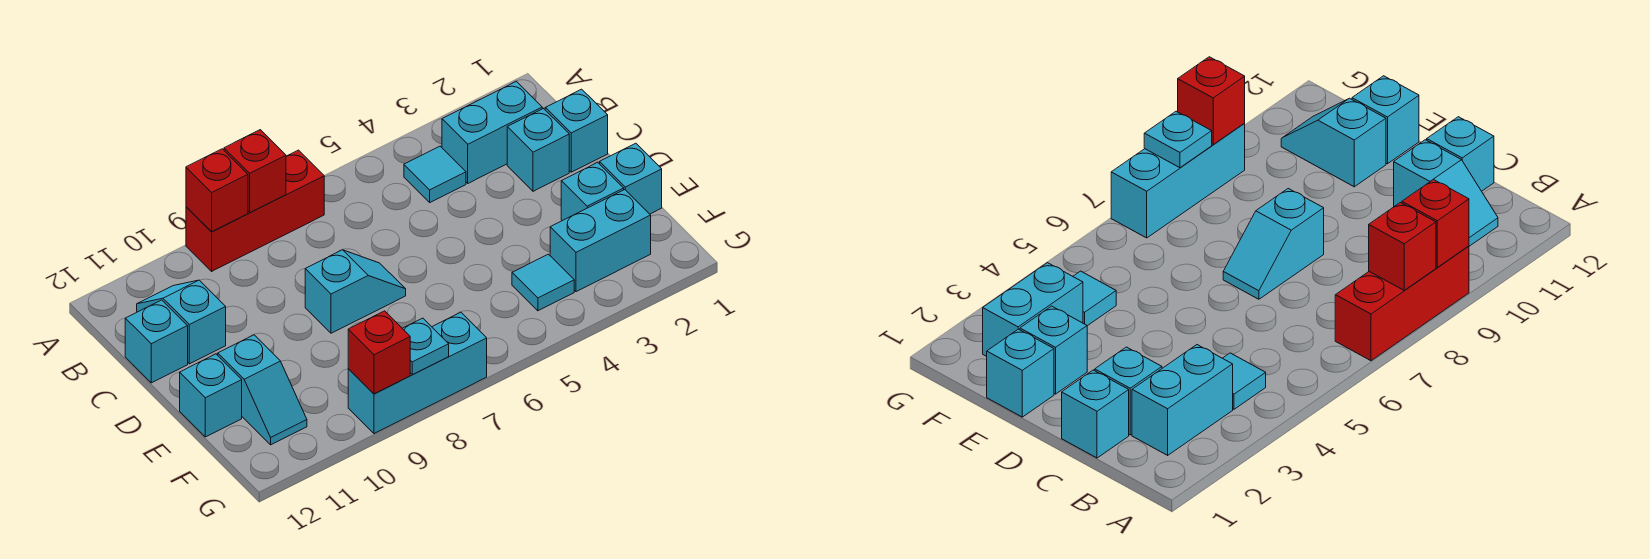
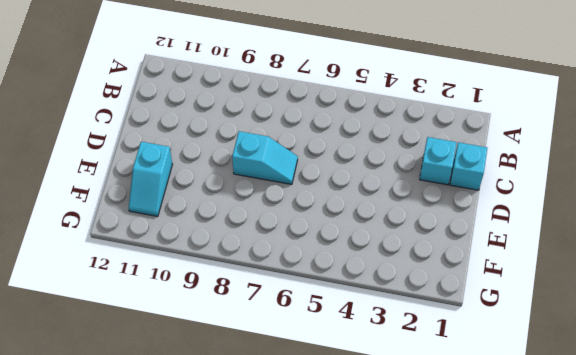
none -> red 1x3 brick [186,150,324,271]
none -> cyan 1x2 brick [442,81,542,183]
none -> cyan 1x1 tile [404,146,466,202]

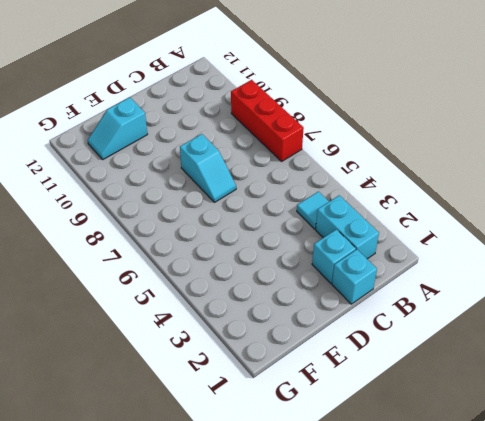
none -> cyan 1x2 slope [137,280,226,364]
none -> cyan 1x1 brick [125,300,188,383]
none -> cyan 1x1 brick [600,143,662,214]

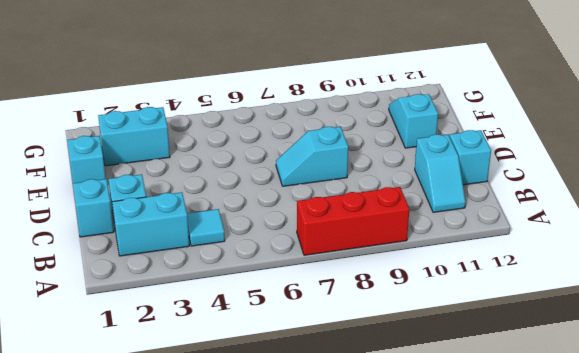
none -> cyan 1x1 brick [561,162,624,221]
none -> cyan 1x1 brick [180,354,242,437]
none -> cyan 1x1 tile [512,254,574,311]

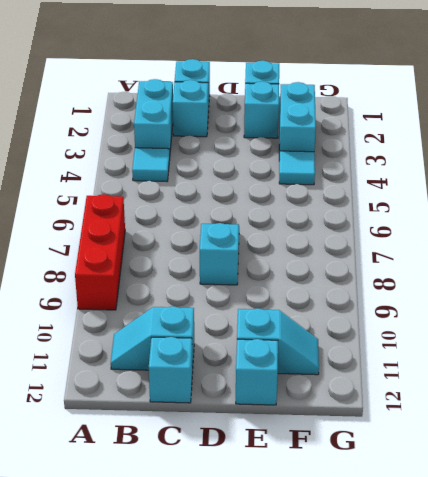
none -> cyan 1x3 brick [348,312,487,434]
none -> red 1x1 brick [224,130,286,213]
none -> red 1x1 brick [186,149,248,231]

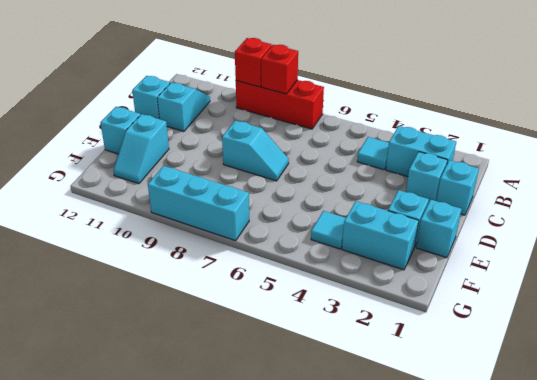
none -> cyan 1x1 plate [402,318,449,375]
none -> red 1x1 brick [348,311,410,394]

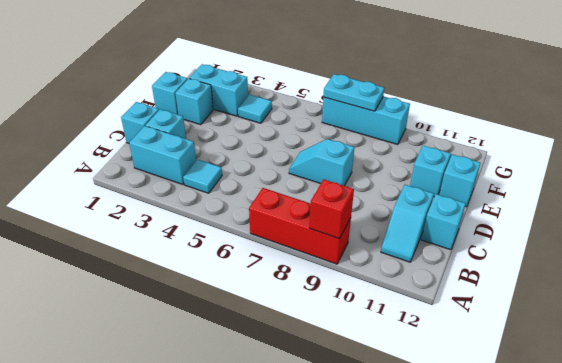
cyan 1x2 plate [323,74,384,111] -> cyan 1x1 plate [402,318,449,375]
none -> red 1x1 brick [224,130,286,213]
none -> red 1x1 brick [348,311,410,394]

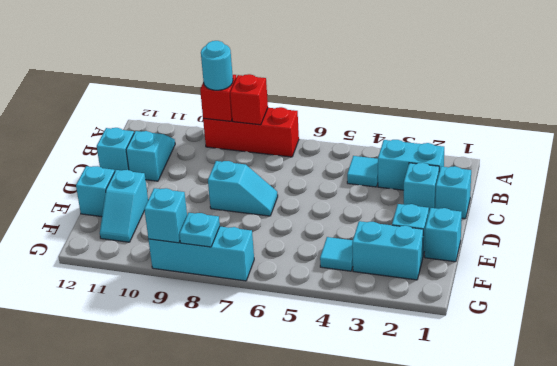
cyan 1x1 round brick [201,41,233,90] -> none
cyan 1x1 brick [144,188,187,243] -> red 1x1 brick [348,311,410,394]

